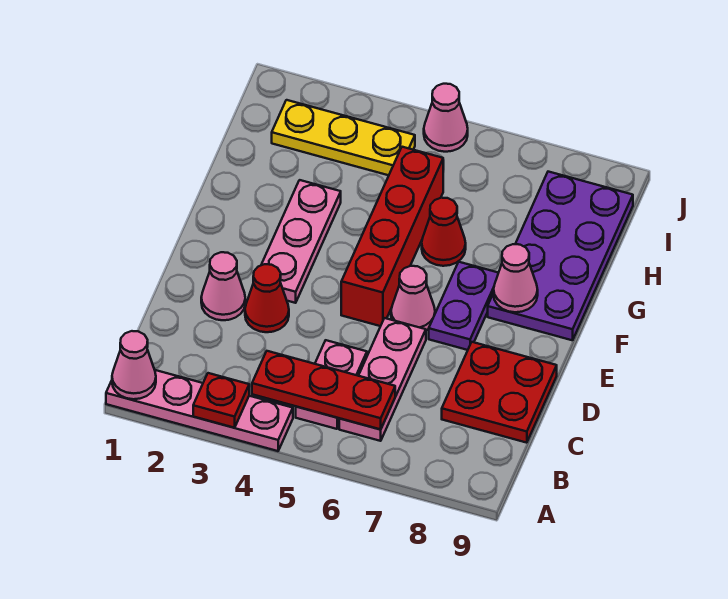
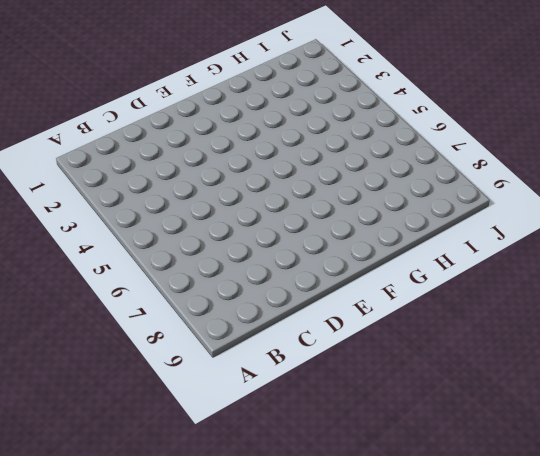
none -> pink 1x4 plate [106,370,293,451]
none -> pink 1x2 plate [296,340,367,429]
none -> pink 1x3 plate [339,318,426,441]

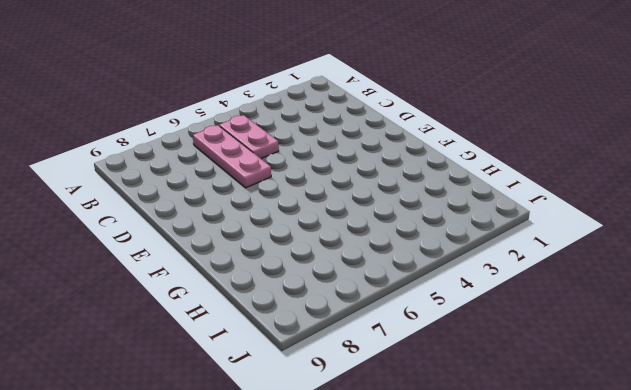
none -> pink 1x4 plate [106,370,293,451]
none -> red 2x2 plate [442,342,557,443]
none -> pink 1x1 cone [201,252,245,320]

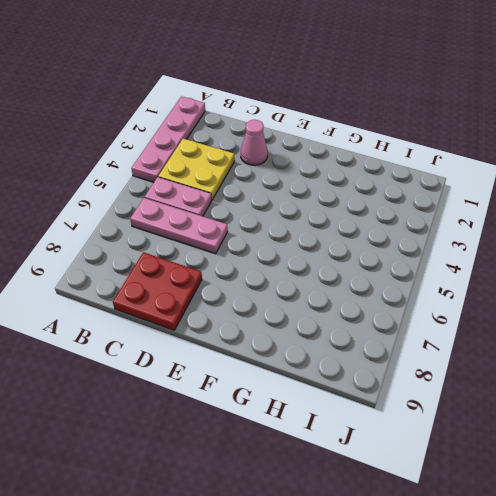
yellow 2x2 plate [158,139,235,200] -> none
none -> red 1x1 cone [245,264,289,332]
none -> pink 1x3 plate [261,180,341,303]
none -> red 1x4 brick [341,147,443,326]

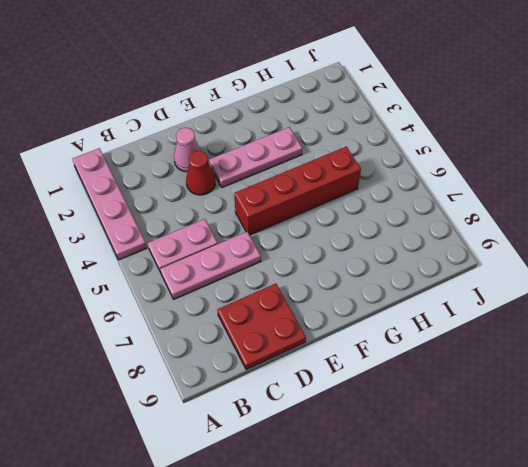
none -> pink 1x1 cone [391,266,435,330]
none -> purple 1x2 plate [429,262,498,350]
none -> purple 2x4 plate [488,172,633,340]

